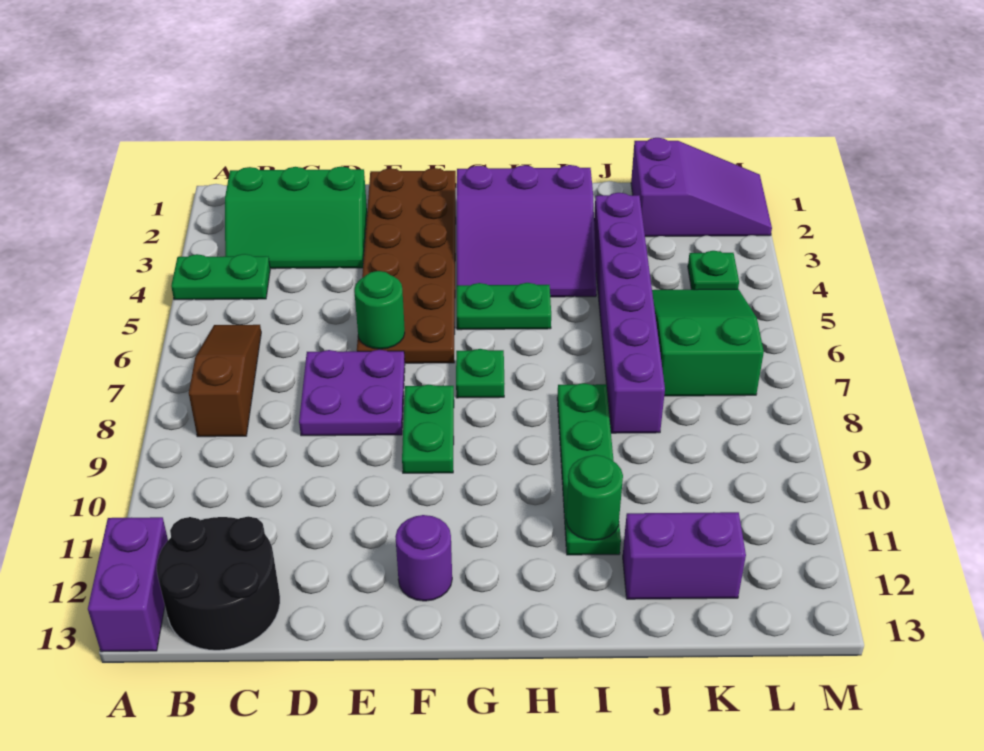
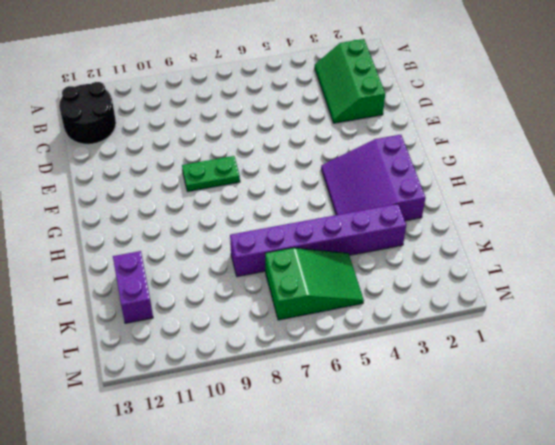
none -> green 1x2 plate [171,254,270,300]
none -> purple 1x2 brick [88,517,168,652]
none -> brown 1x3 slope [189,325,261,437]

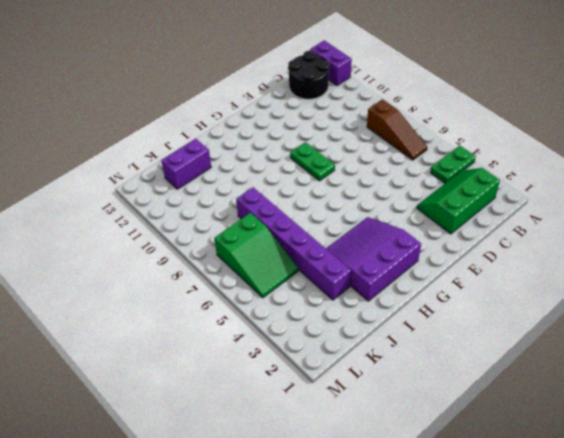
none -> purple 2x2 plate [299,350,405,436]
none -> brown 2x6 plate [357,168,456,363]
none -> purple 1x1 round brick [395,515,452,601]

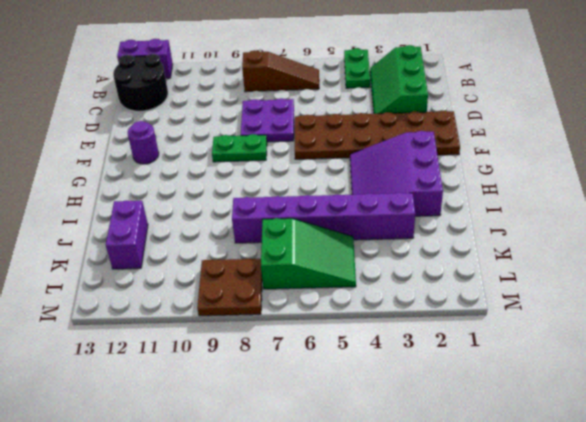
brown 2x2 plate [197,259,262,316] -> none
none -> green 1x2 plate [457,283,551,330]
none -> green 1x1 plate [456,349,504,398]
none -> green 1x4 plate [557,383,621,555]

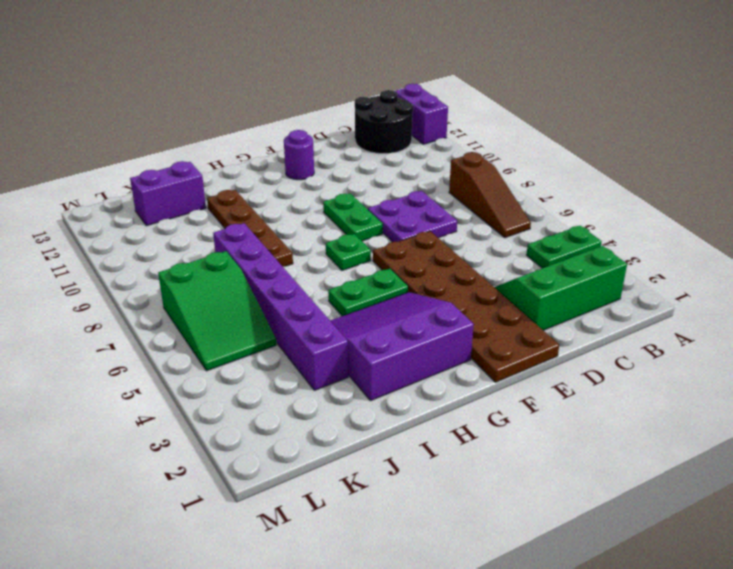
brown 1x4 plate [207,190,293,267] -> green 1x4 plate [557,383,621,555]
none -> purple 2x3 slope [631,138,772,237]
none -> green 1x1 plate [688,251,739,290]
none -> green 1x1 round brick [354,271,405,349]

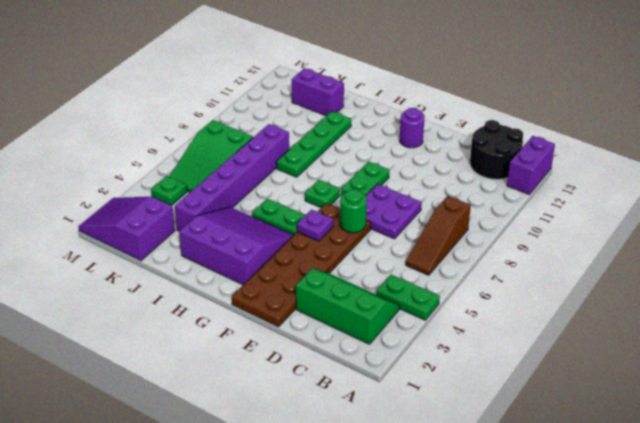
purple 1x1 plate [297,210,333,241] -> none
none -> green 1x1 round brick [566,455,623,540]

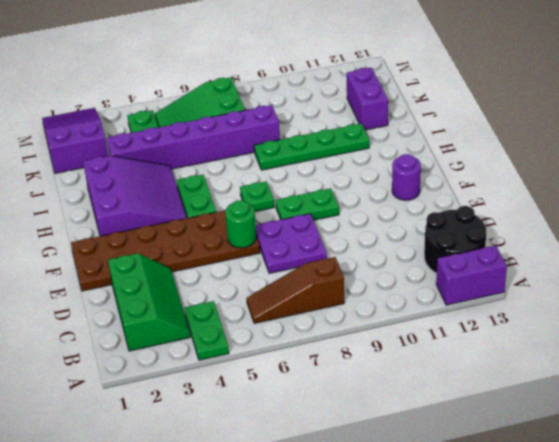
none -> green 1x1 round brick [566,455,623,540]

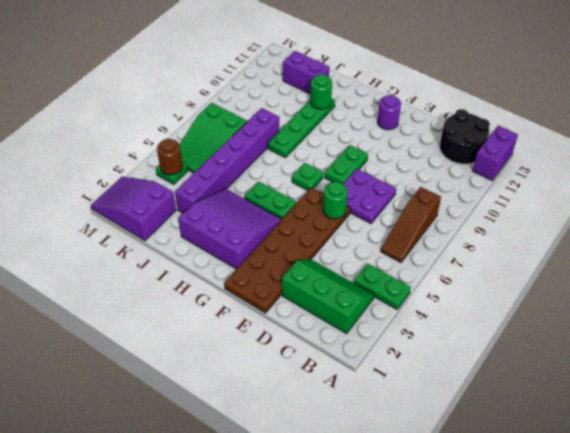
brown 1x1 round brick [157,139,183,175] -> none

